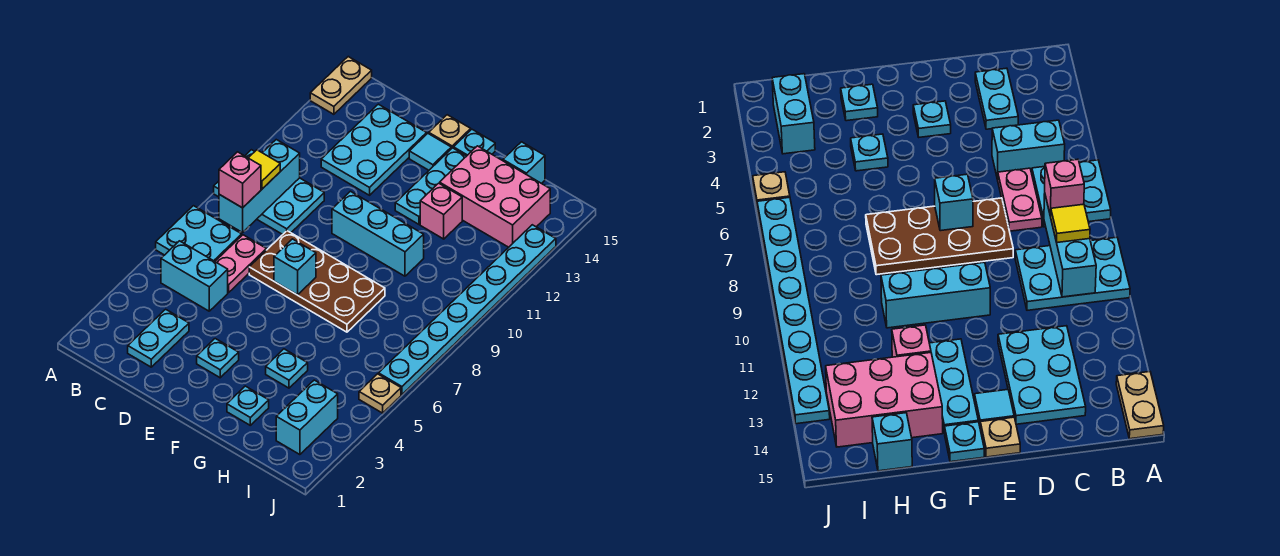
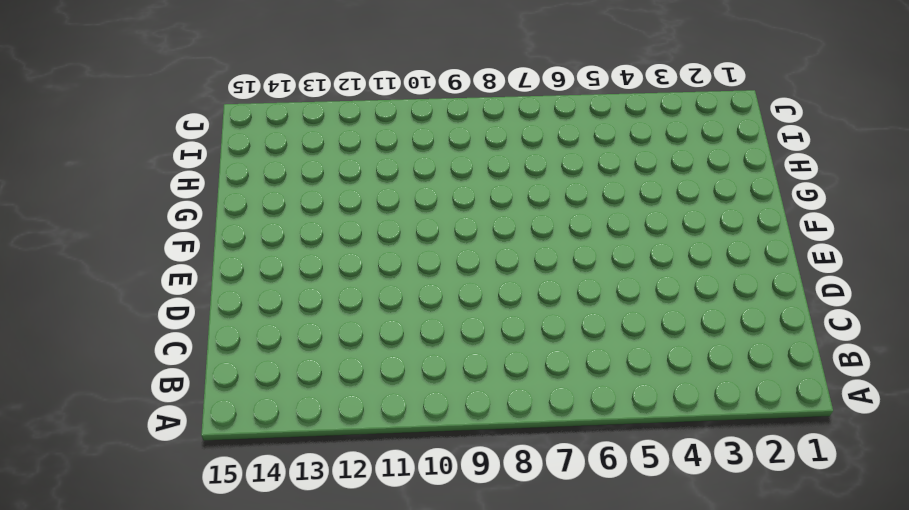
none -> cyan 2x2 plate [156,206,242,261]
none -> cyan 2x3 plate [214,150,324,234]
none -> tan 1x2 plate [310,57,372,114]

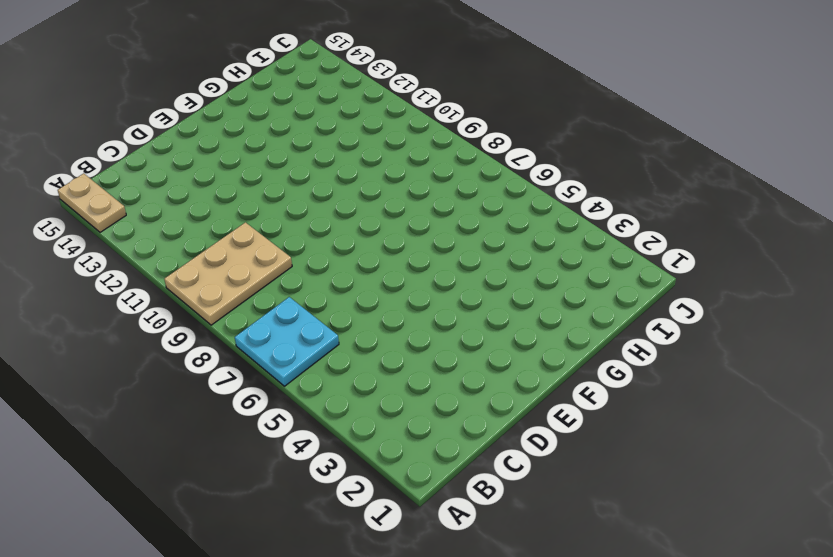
tan 2x3 plate [164,222,292,325] -> cyan 2x3 plate [214,150,324,234]
none -> cyan 1x2 brick [161,241,228,311]
none -> cyan 1x2 plate [128,309,189,367]
none -> pink 1x2 plate [215,235,266,293]

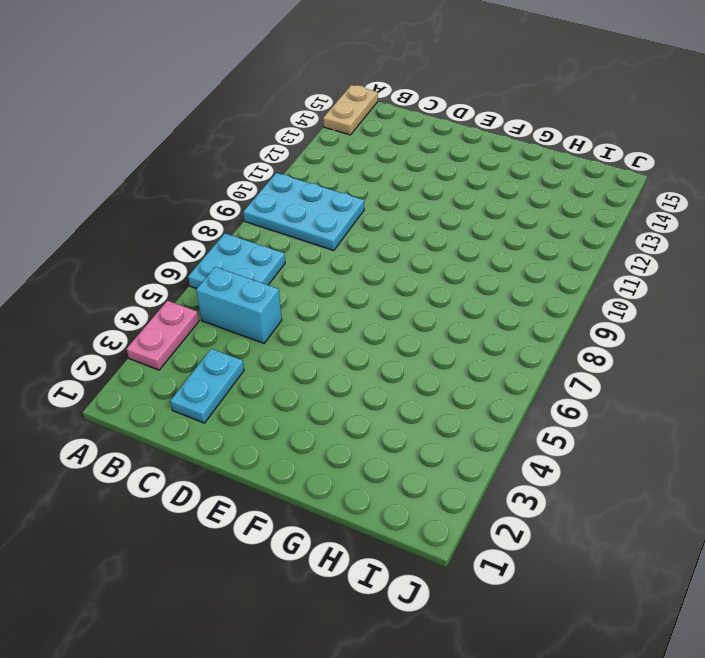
pink 1x2 plate [127,301,199,370] -> pink 1x2 plate moved to [215,235,266,293]
none -> cyan 2x3 plate [321,104,427,195]
none -> brown 2x4 plate [249,231,385,332]
none -> cyan 1x1 plate [197,339,239,378]

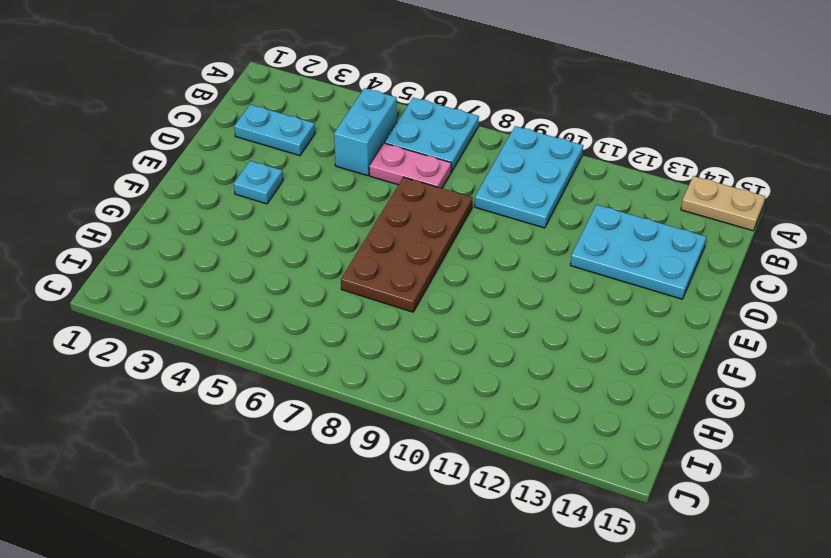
none -> cyan 1x3 brick [332,191,424,276]
none -> cyan 1x1 tile [409,133,451,170]
none -> tan 1x1 plate [429,115,471,149]

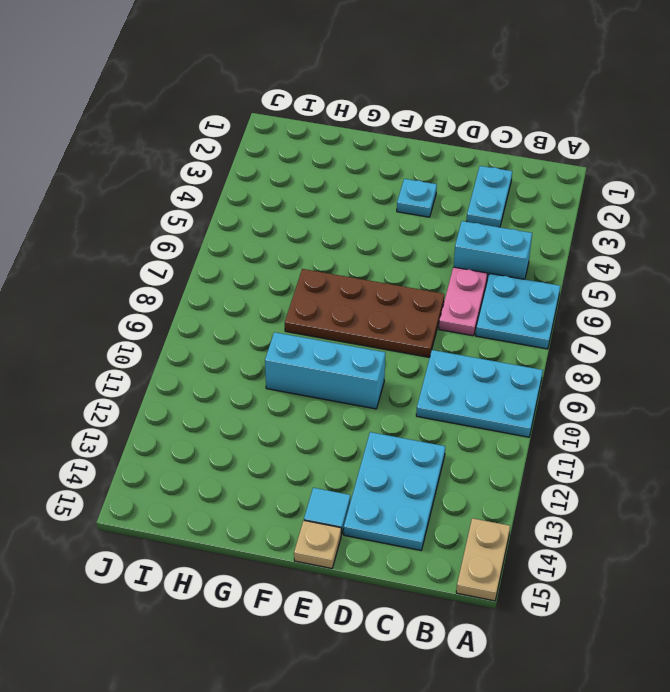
none -> cyan 1x3 plate [395,148,466,224]
none -> cyan 1x1 plate [453,130,495,156]
none -> cyan 1x1 plate [227,386,269,425]

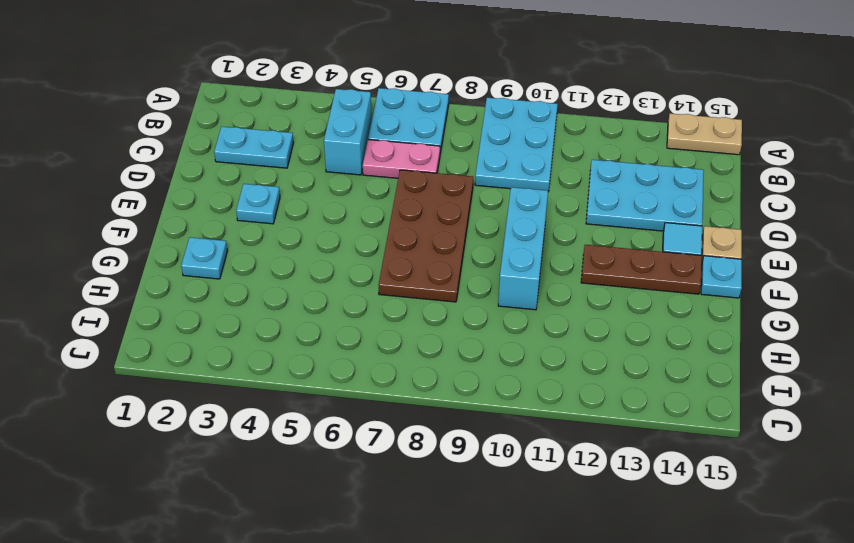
brown 1x3 plate [581,245,702,294] -> cyan 1x3 plate [395,148,466,224]
none -> cyan 1x1 plate [266,349,308,388]
none -> pink 1x1 brick [420,183,462,239]
none -> pink 2x3 brick [440,146,550,247]

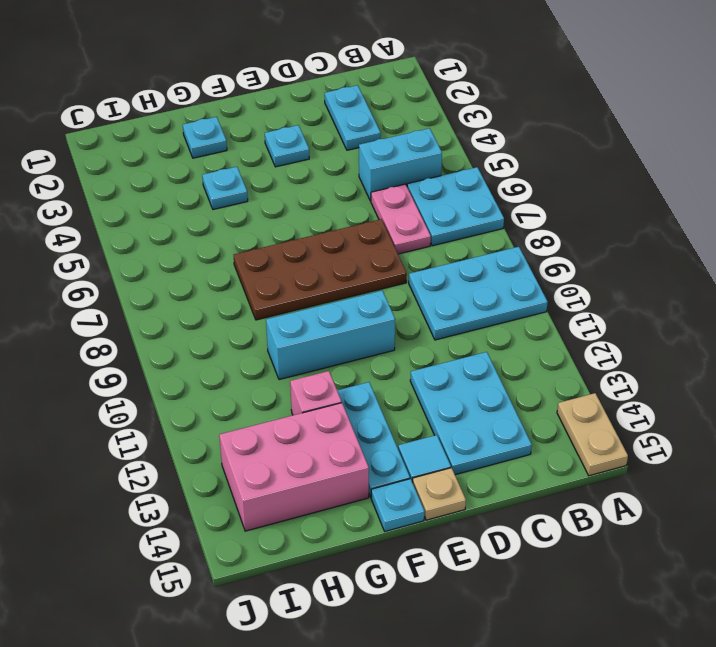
none -> cyan 1x1 brick [503,142,545,183]
none -> cyan 1x2 brick [276,380,338,455]
none -> tan 1x1 plate [359,374,401,413]

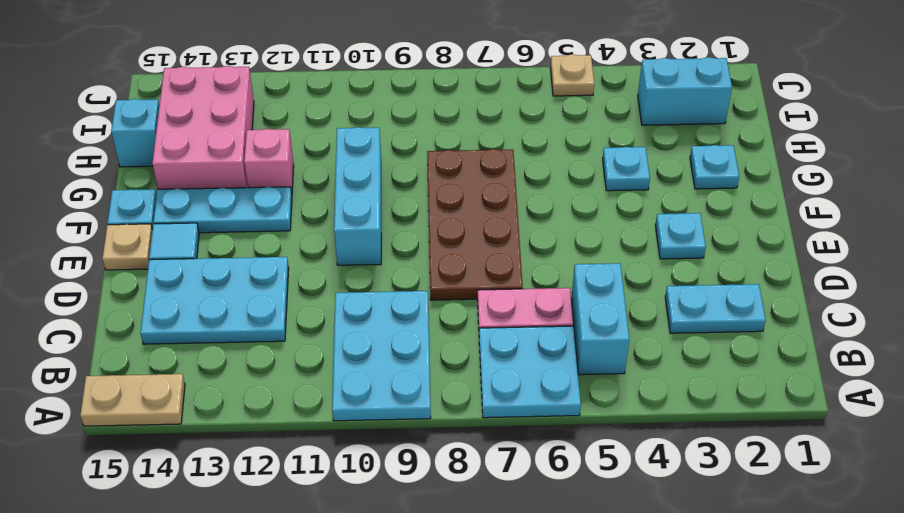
none -> cyan 1x8 plate [378,225,556,394]
none -> cyan 1x3 brick [219,140,300,232]
none -> cyan 1x1 brick [274,239,316,295]

